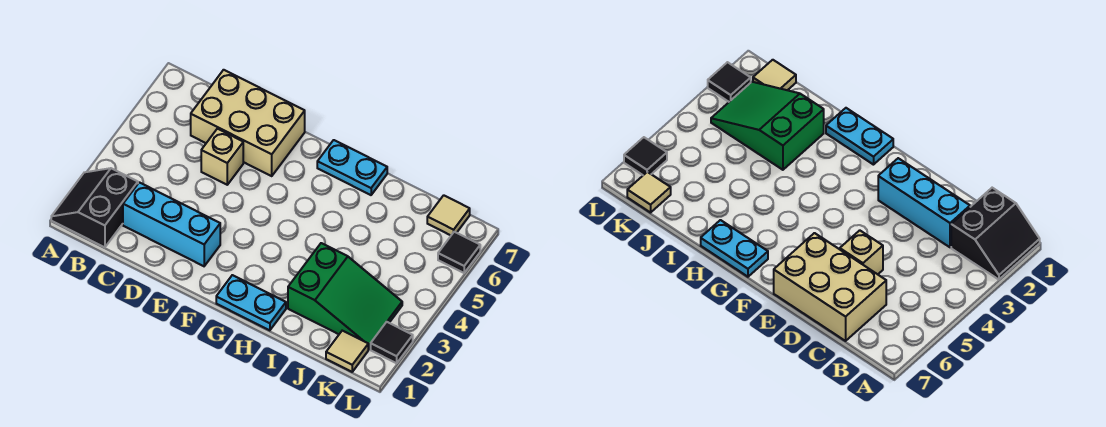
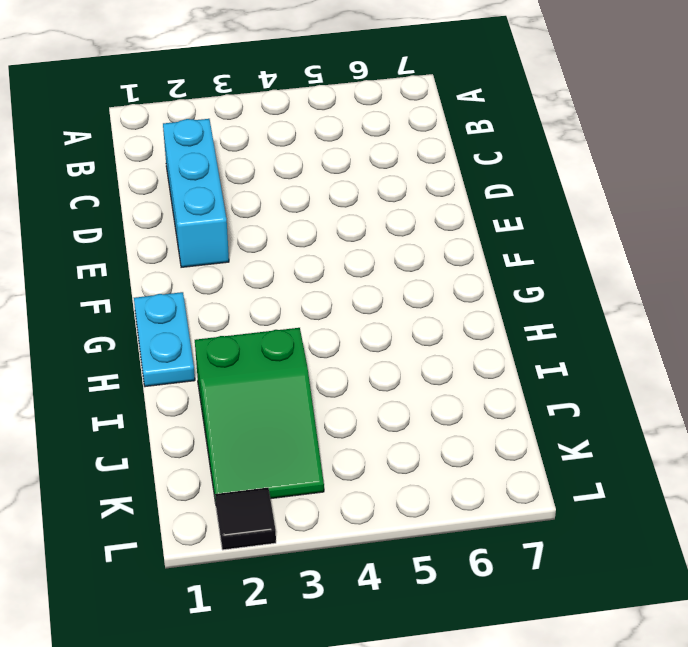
none -> black 2x2 slope [51,168,138,247]
none -> tan 2x3 brick [191,70,305,176]

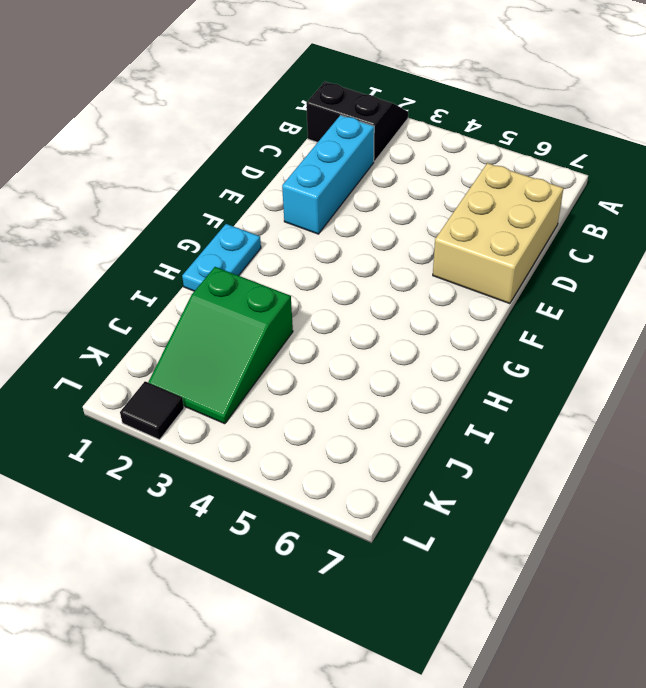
none -> tan 1x1 brick [201,129,243,185]
none -> cyan 1x2 plate [317,140,387,195]

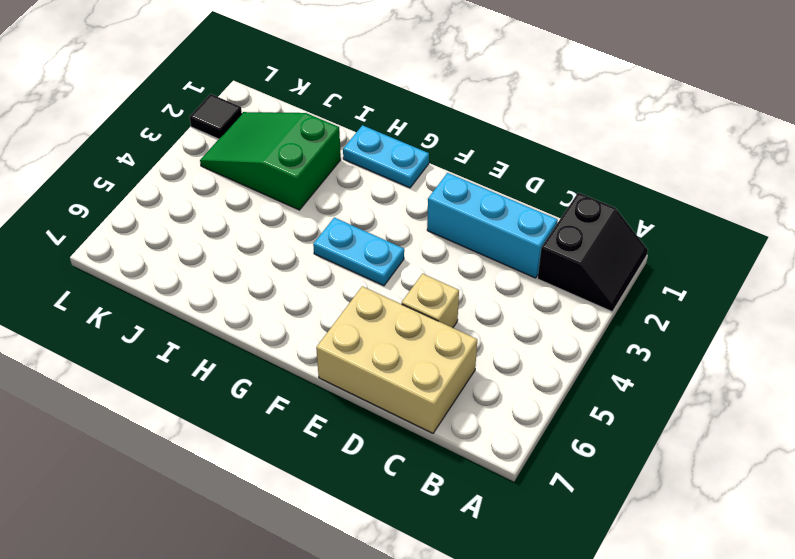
cyan 1x2 plate [313,218,404,286] -> cyan 1x2 plate moved to [317,140,387,195]
none -> tan 1x1 tile [326,331,368,372]
none -> tan 1x1 tile [427,195,470,235]

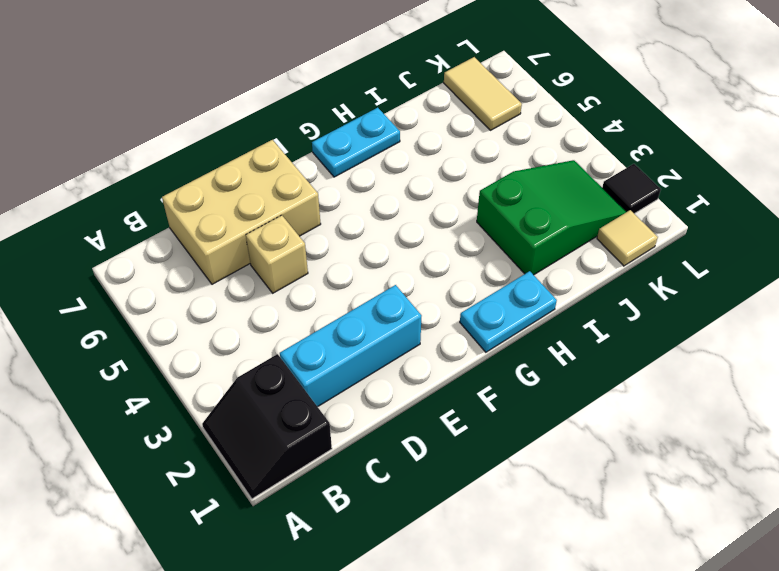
tan 1x2 tile [444,57,522,130] -> tan 1x1 tile [427,195,470,235]
none -> black 1x1 tile [438,232,480,273]

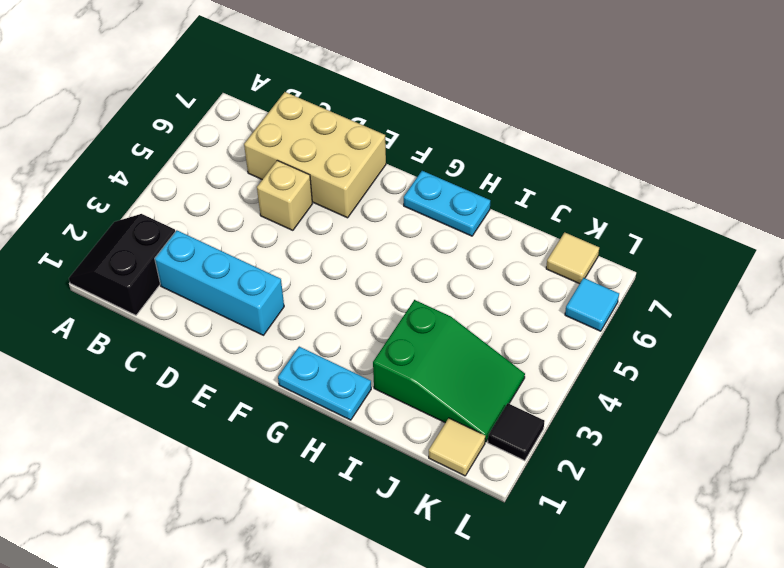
cyan 1x1 tile [565,278,619,331] -> black 1x1 tile [438,232,480,273]

